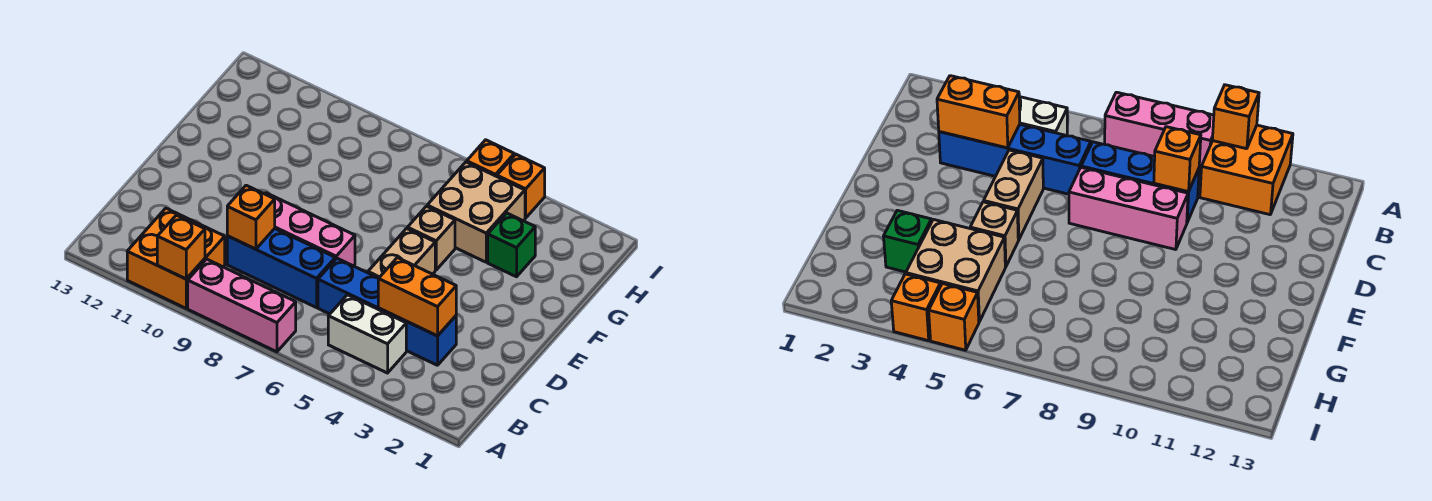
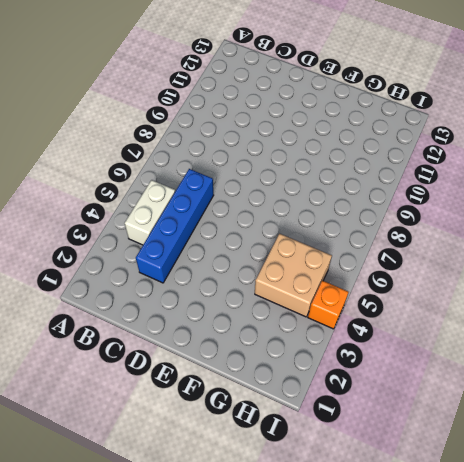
none -> pink 1x3 brick [188,259,296,352]
none -> orange 2x2 brick [127,208,225,308]
none -> blue 1x3 brick [227,229,335,308]

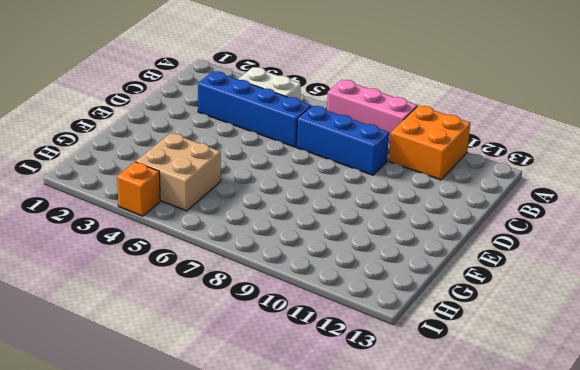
none -> tan 1x2 brick [368,228,435,278]
none -> pink 1x3 brick [265,193,355,266]
none -> tan 1x1 brick [407,206,455,270]

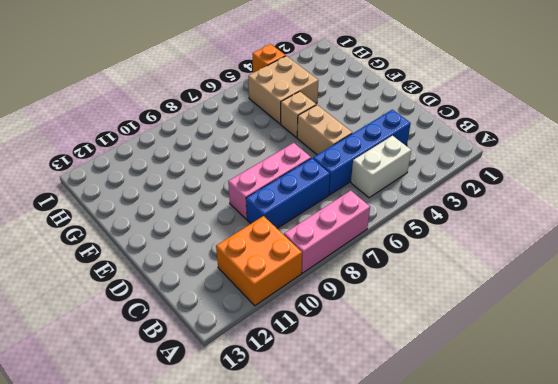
none -> green 1x1 brick [488,213,535,277]
none -> orange 1x1 brick [467,140,514,177]
none -> orange 1x1 brick [157,215,205,279]

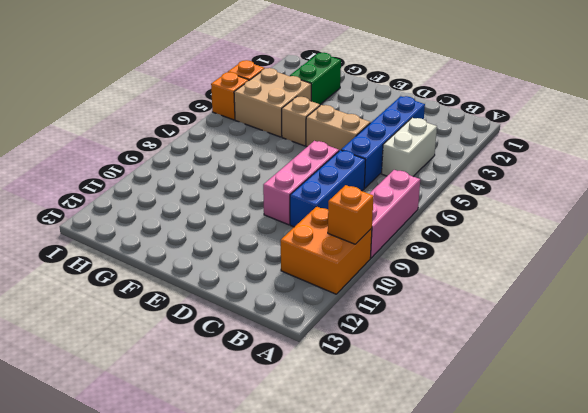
green 1x2 brick [290,53,341,104] -> green 1x1 brick [488,213,535,277]
none -> orange 1x2 brick [378,258,456,336]
none -> orange 1x1 brick [227,185,275,249]

